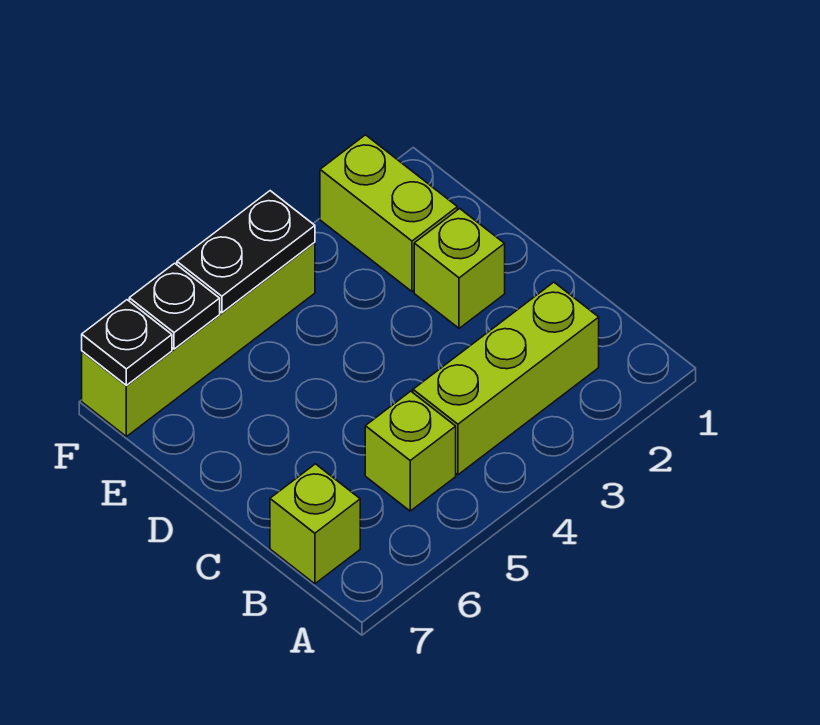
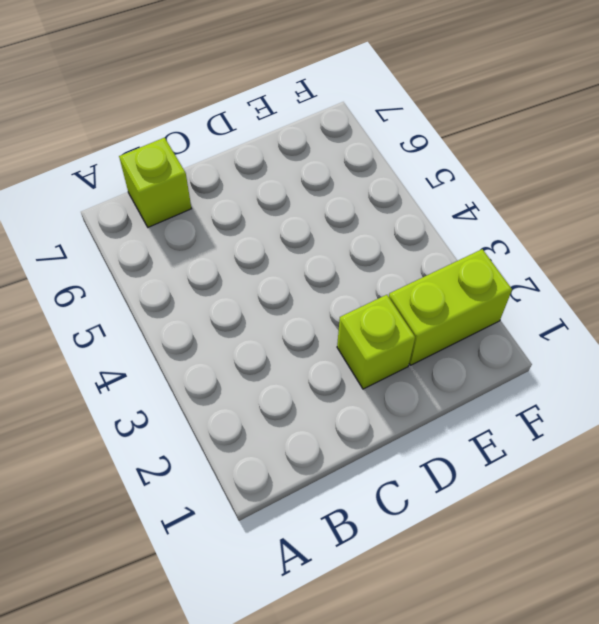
none -> lime 1x3 brick [413,282,599,475]
none -> lime 1x1 brick [365,391,456,511]

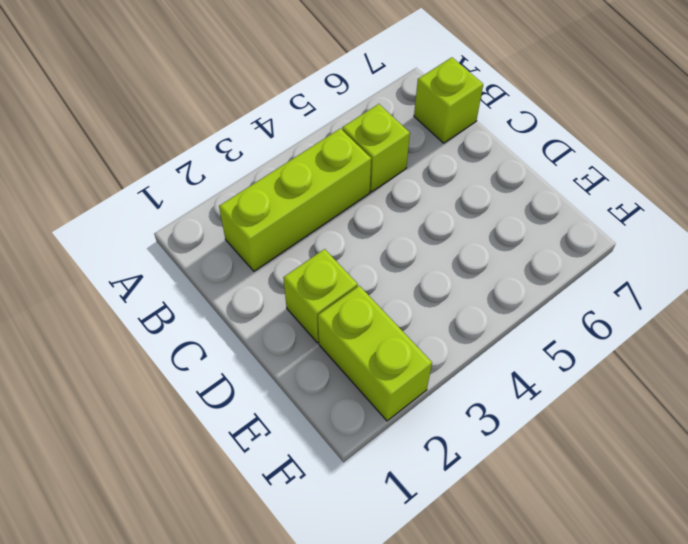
none -> lime 1x4 brick [82,242,315,437]
none -> black 1x2 plate [177,191,315,313]

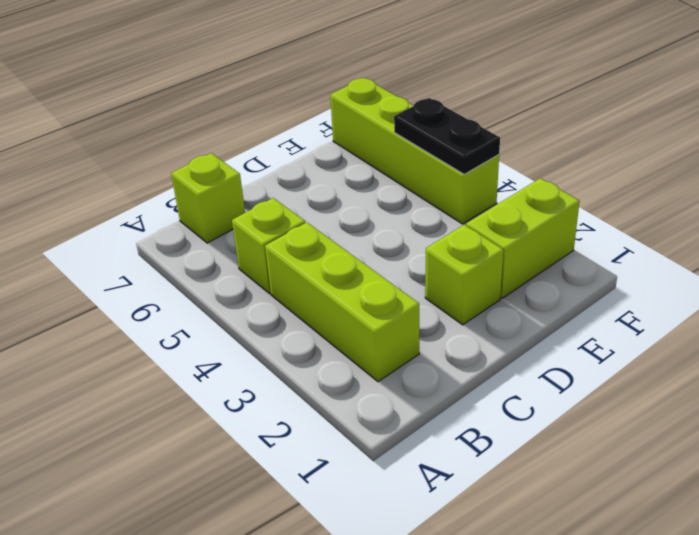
none -> black 1x1 plate [129,263,220,349]
none -> black 1x1 plate [82,300,172,385]

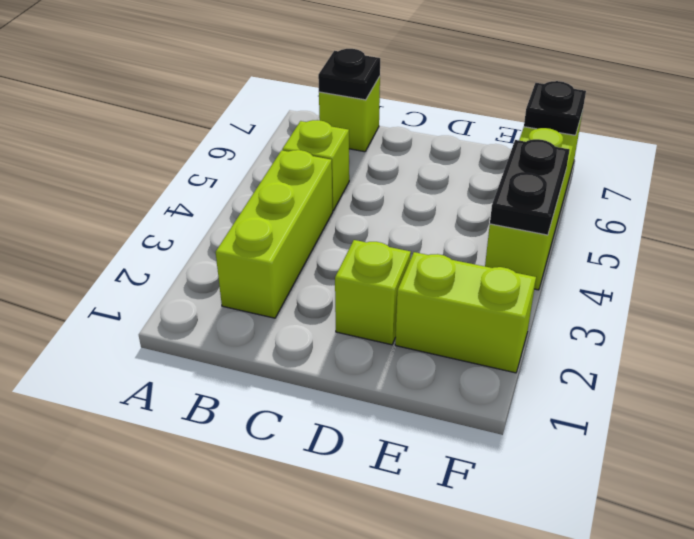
black 1x1 plate [318,49,380,100] -> black 1x1 plate moved to [129,263,220,349]

